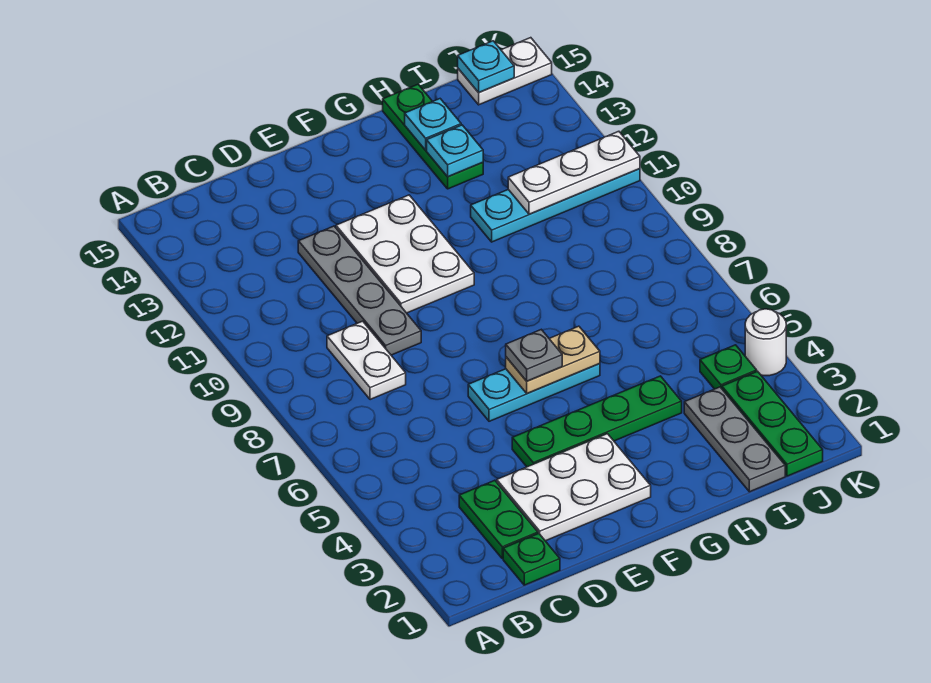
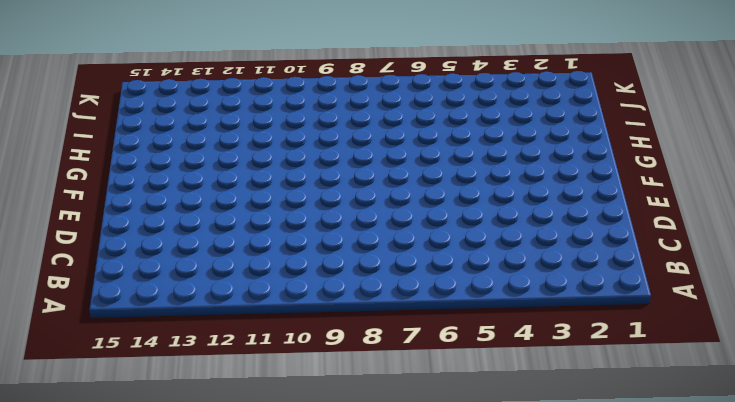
none -> green 1x1 plate [503,534,560,585]
none -> green 1x2 plate [459,480,538,559]
none -> white 1x2 plate [327,321,406,400]

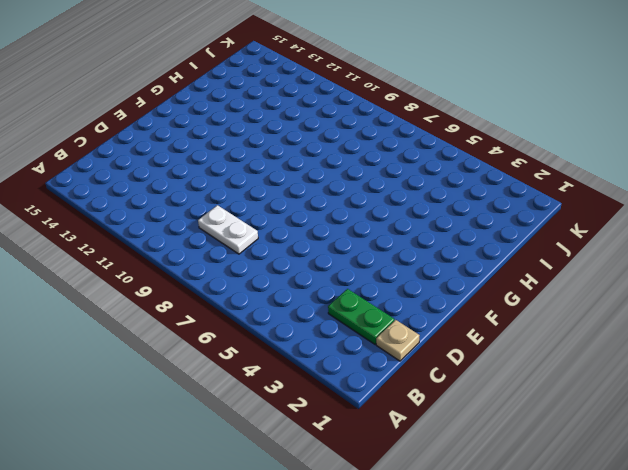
tan 1x1 plate [376,320,420,361] -> green 1x1 plate [503,534,560,585]
none -> white 2x3 plate [497,434,651,541]
none -> grey 1x4 plate [298,226,421,355]
none -> green 1x4 plate [512,376,682,467]

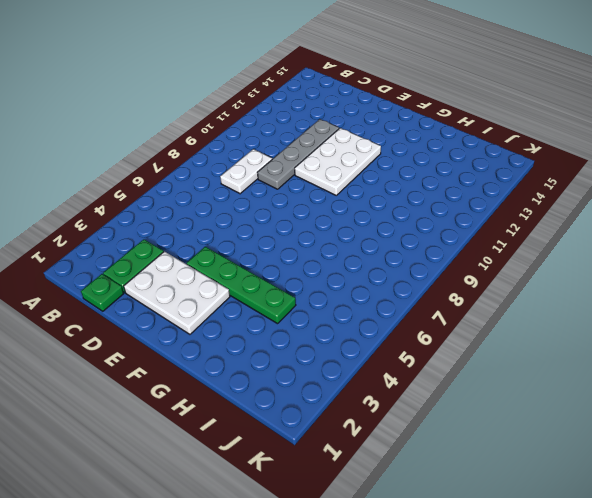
none -> cyan 1x3 plate [468,364,600,421]
none -> cyan 1x4 plate [471,169,640,242]
none -> green 1x3 plate [383,84,483,189]

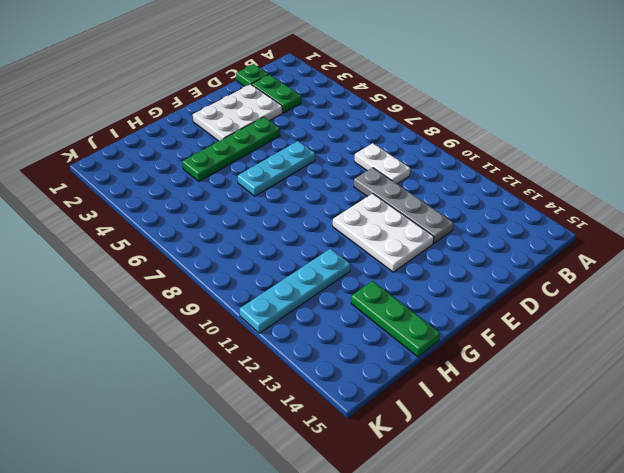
none -> grey 1x3 plate [684,387,785,492]
none -> green 1x3 plate [722,371,823,476]
none -> green 1x1 plate [700,345,757,389]

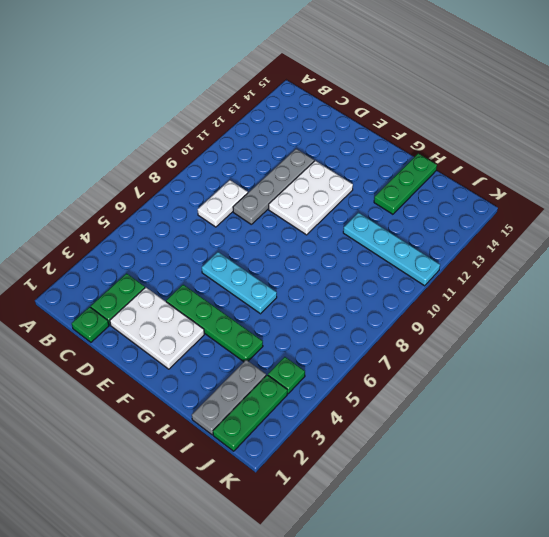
none -> white 1x2 plate [458,38,552,105]
none -> white 1x1 round brick [745,309,786,376]
none -> tan 1x2 plate [506,326,600,394]

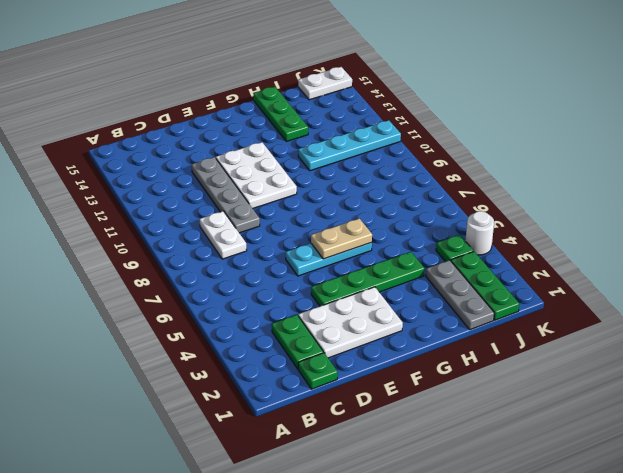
none -> cyan 1x1 plate [427,125,483,177]
none -> cyan 1x1 plate [405,99,461,150]
none -> white 1x3 plate [508,131,640,214]

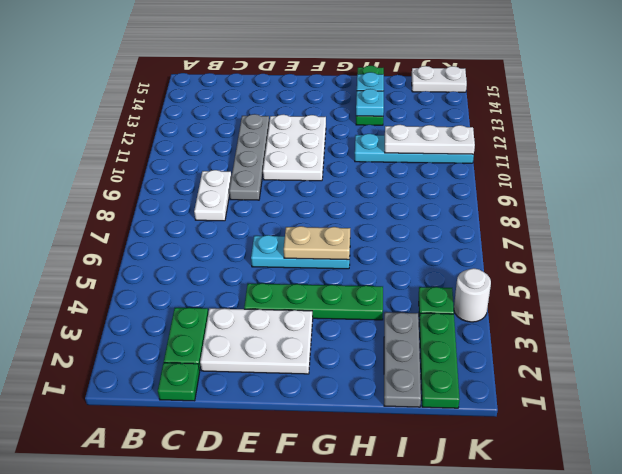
none -> cyan 1x1 plate [458,41,514,93]
none -> grey 1x1 plate [506,330,562,381]

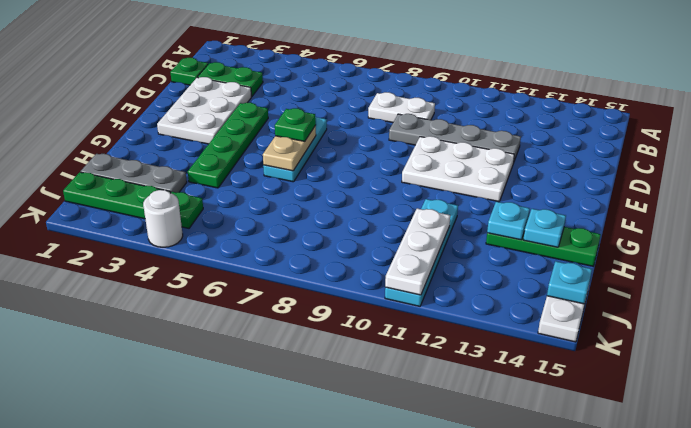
green 1x1 plate [275,108,316,141] -> grey 1x1 plate [506,330,562,381]

